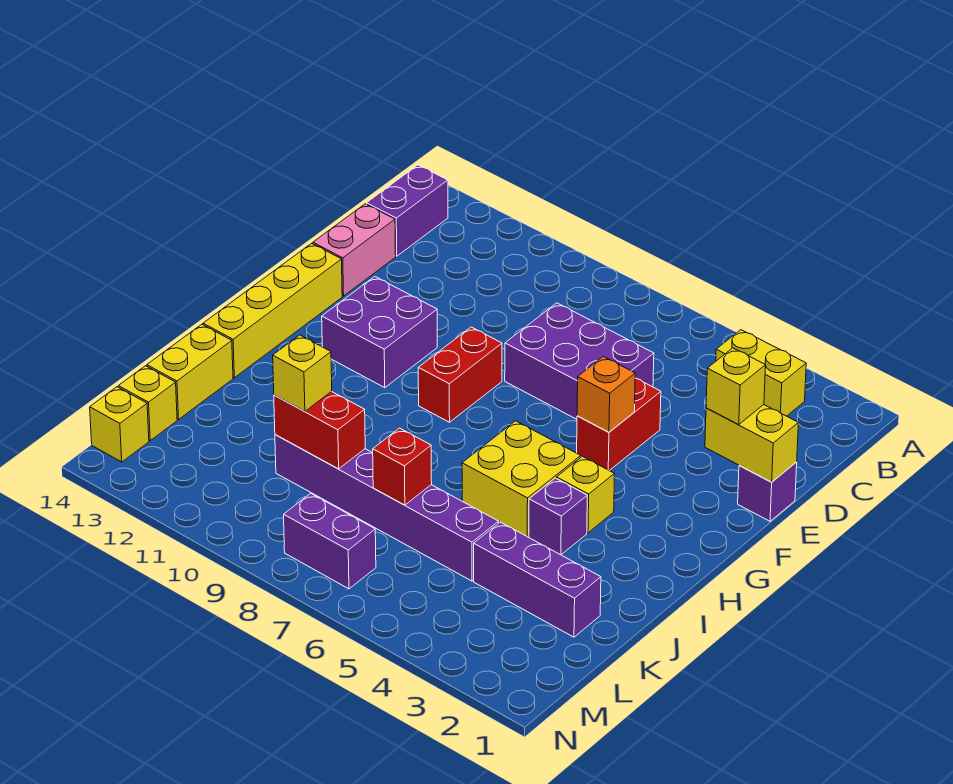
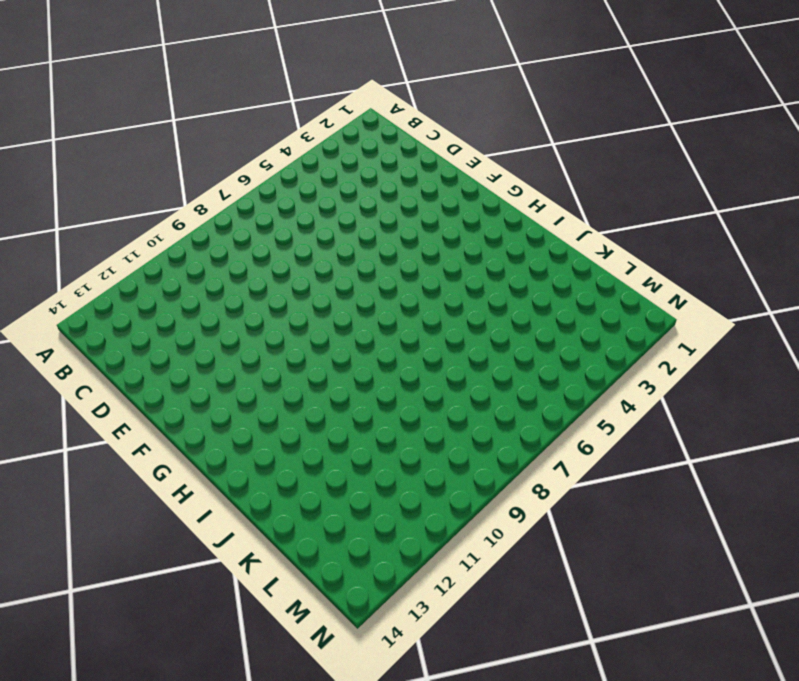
none -> yellow 1x2 brick [716,330,806,416]
none -> purple 1x2 brick [367,165,448,256]
none -> purple 2x3 brick [505,303,654,419]

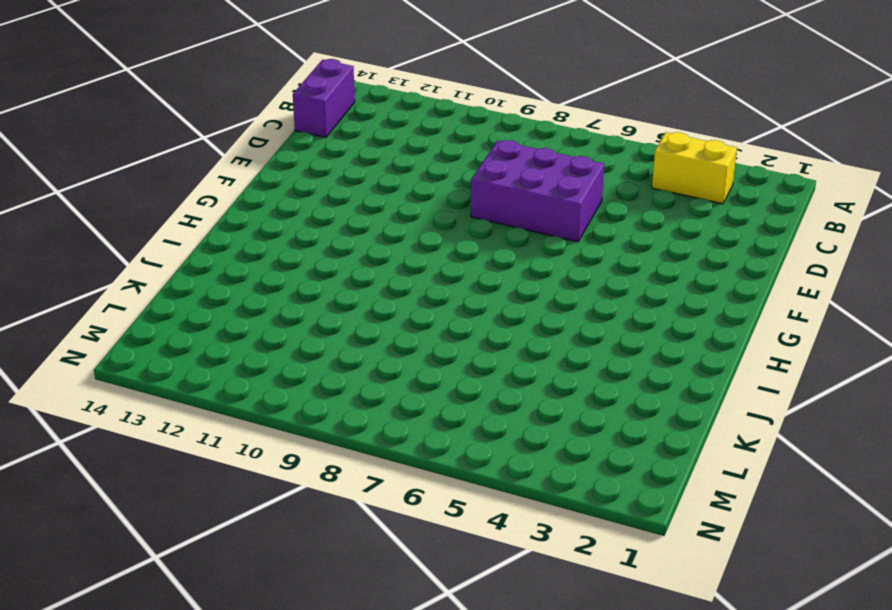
none -> pink 1x2 brick [313,204,396,296]
none -> purple 1x1 brick [738,462,797,521]
none -> red 1x2 brick [577,378,661,471]

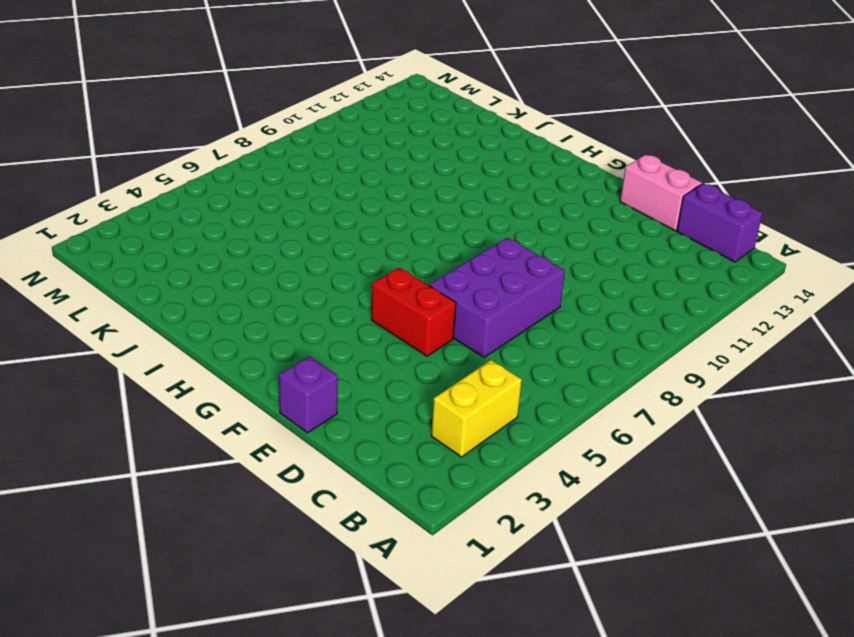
none -> red 1x2 brick [418,327,502,422]
none -> purple 2x2 brick [322,277,437,388]
none -> yellow 1x4 brick [203,243,342,378]

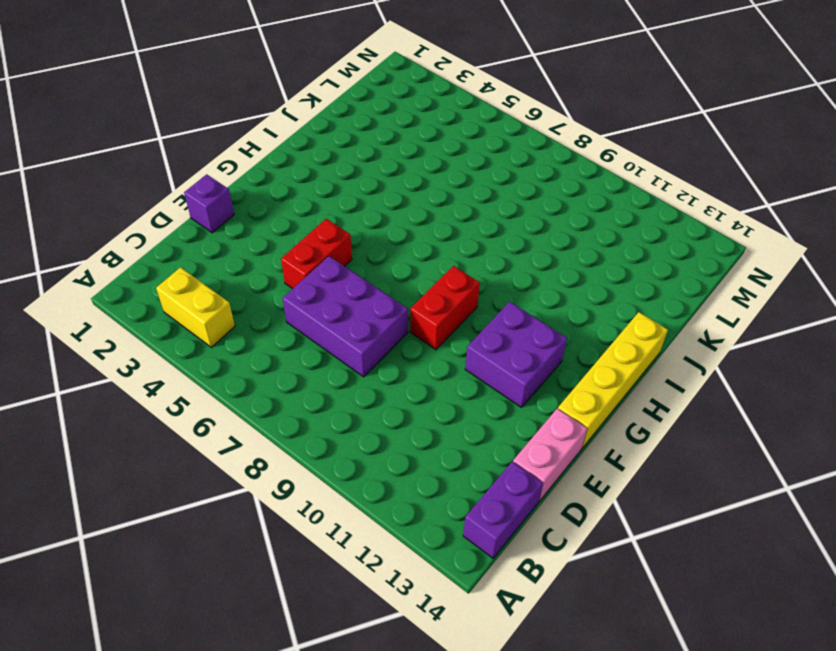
none -> yellow 1x1 brick [557,456,615,533]
none -> yellow 2x2 brick [462,421,581,537]
none -> purple 1x1 brick [529,478,587,555]

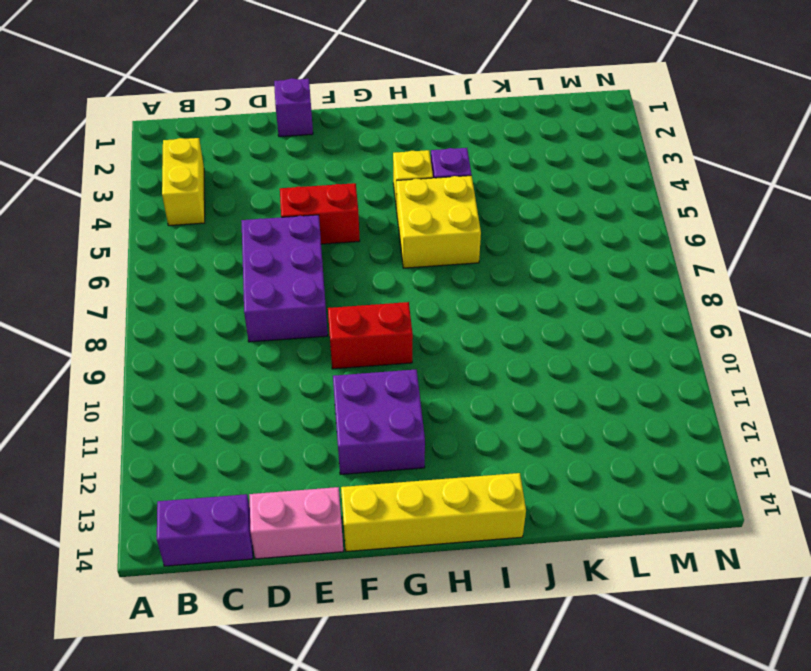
none -> yellow 1x2 brick [147,324,233,419]
none -> purple 1x3 brick [474,522,601,637]
none -> purple 1x6 brick [275,435,499,581]

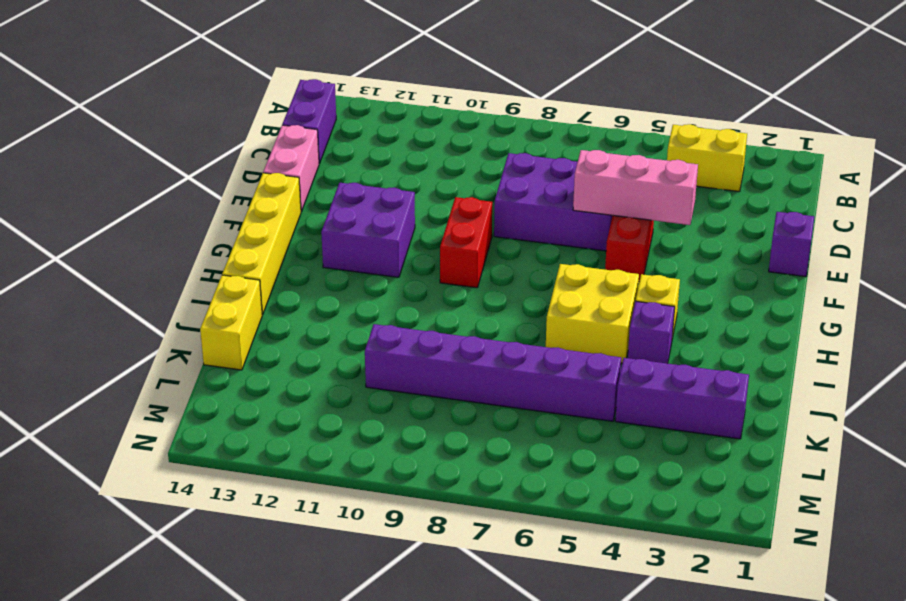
pink 1x3 brick [573,150,698,225] -> none
none -> yellow 1x1 brick [118,366,177,440]
none -> purple 1x2 brick [284,493,376,589]
none -> yellow 1x1 brick [90,387,149,462]

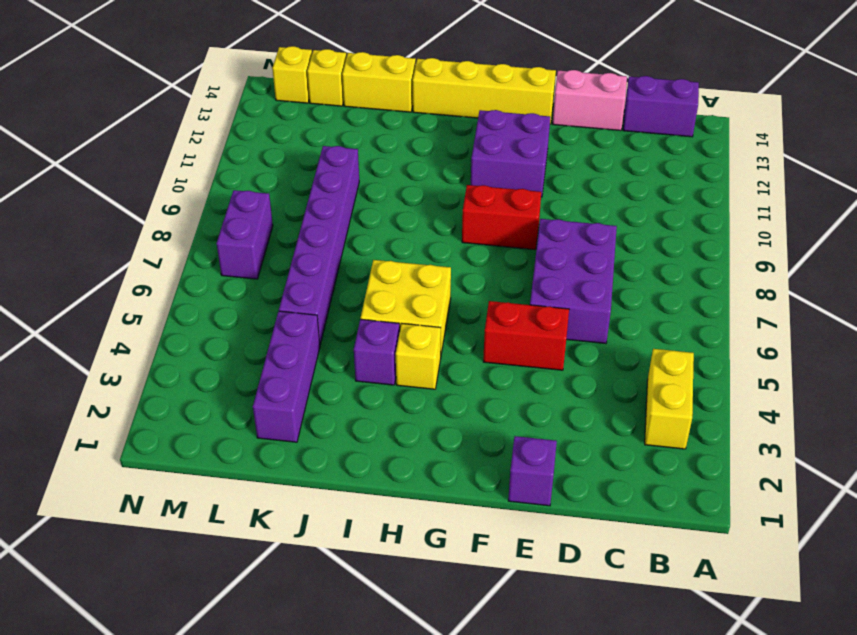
none -> yellow 1x2 brick [705,405,798,482]
none -> orange 1x1 brick [577,356,635,432]
none -> red 1x1 brick [373,428,432,505]

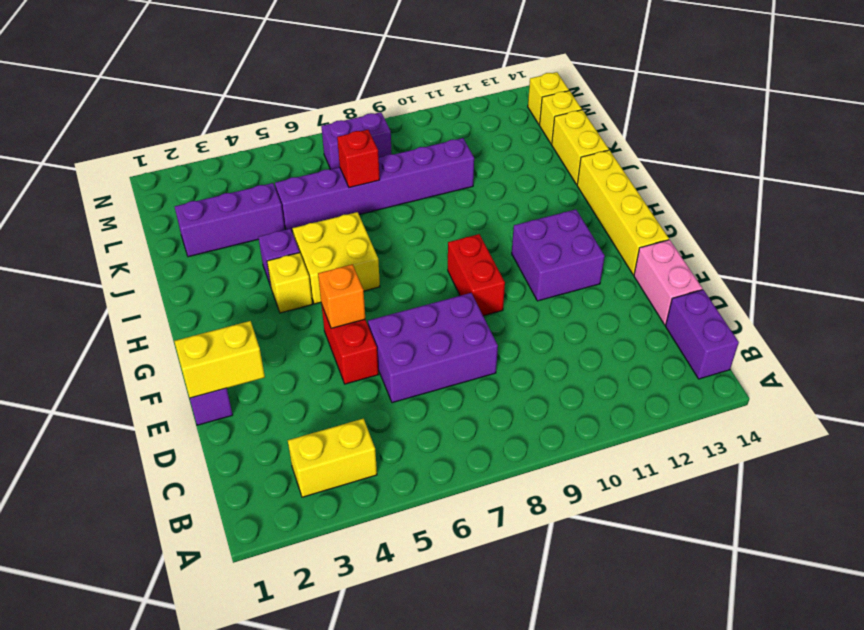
none -> red 1x2 brick [274,391,365,469]
none -> yellow 1x1 brick [706,348,766,424]
none -> yellow 1x1 brick [273,335,332,412]

